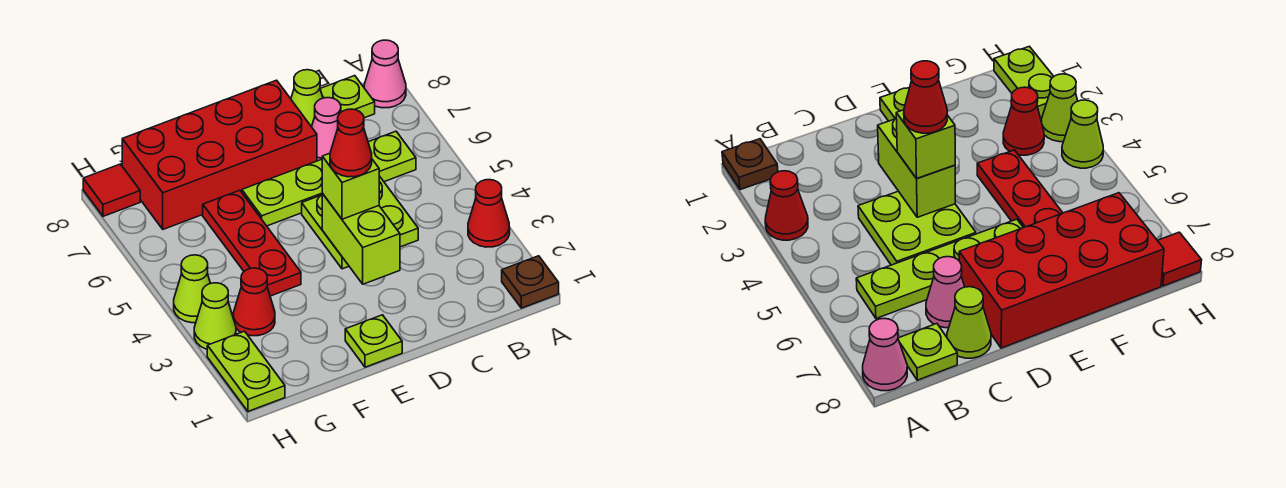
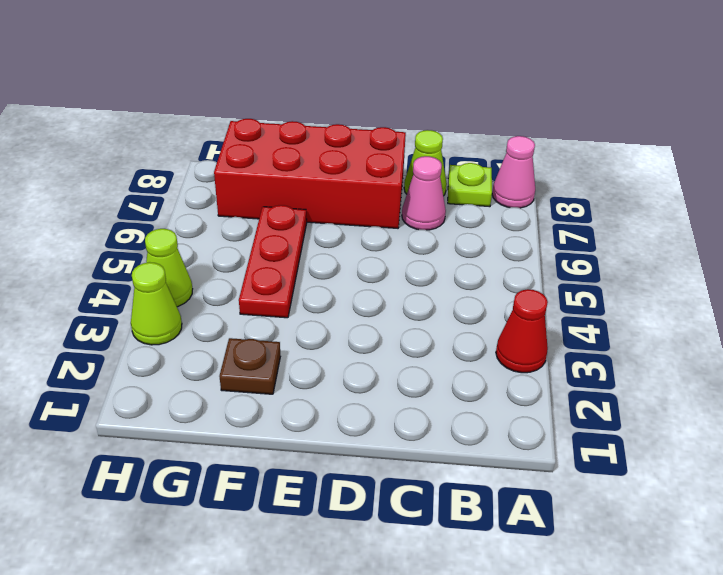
brown 1x1 plate [219,338,280,394] -> brown 1x1 plate moved to [502,256,559,308]
none -> lime 1x4 plate [242,131,416,226]
none -> lime 2x2 plate [302,176,418,269]
none -> lime 1x1 plate [345,315,402,367]

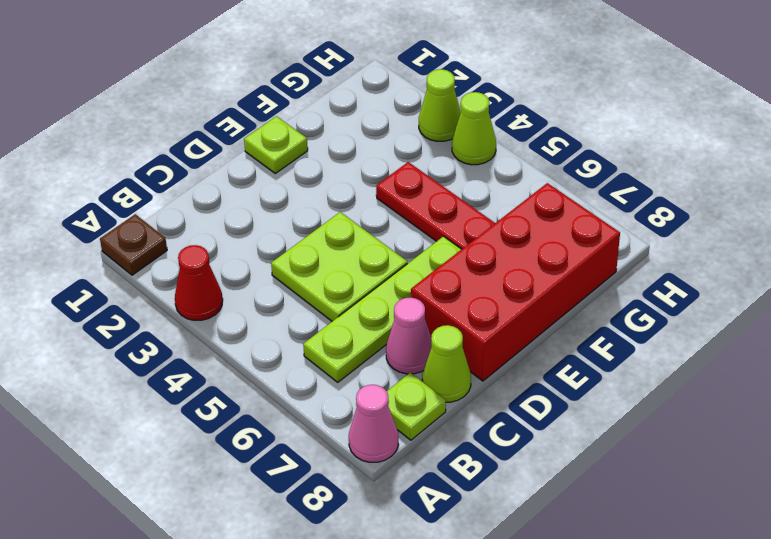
none -> red 1x1 cone [233,268,275,336]
none -> lime 1x2 plate [207,331,285,411]
none -> red 1x1 tile [83,164,140,216]

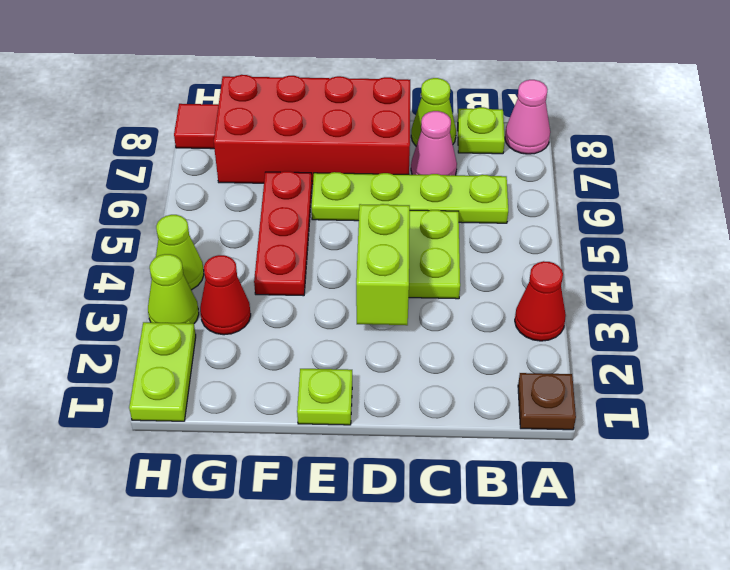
none -> lime 1x1 brick [322,153,379,219]
none -> red 1x1 cone [330,109,372,177]

